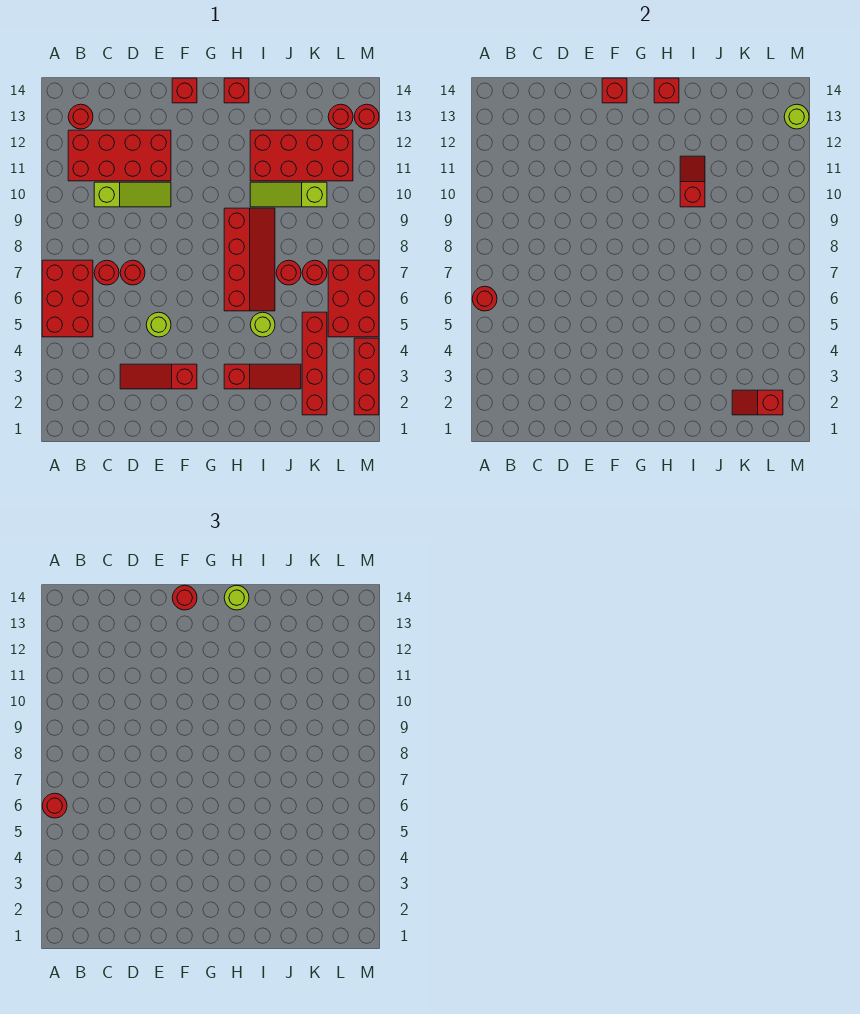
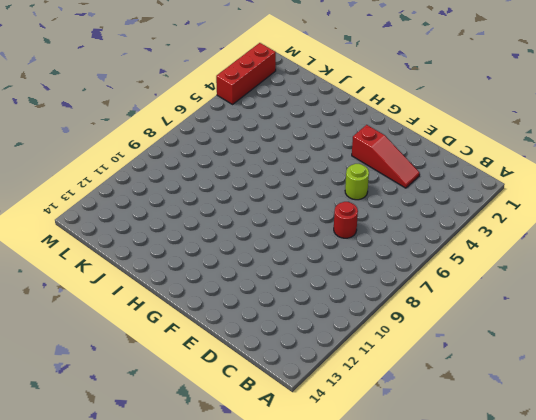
none -> red 2x3 brick [42,260,93,337]
none -> red 2x4 brick [68,130,171,181]
none -> red 1x1 round brick [68,104,93,129]
none -> red 1x1 round brick [94,260,119,285]

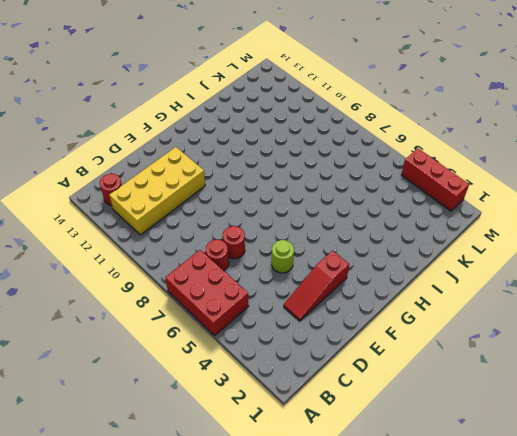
yellow 2x4 brick [109,147,205,235] -> red 2x4 brick [68,130,171,181]
none -> lime 1x3 slope [94,182,171,207]
none -> red 1x1 brick [172,78,197,103]
none -> red 1x3 slope [224,364,301,389]
none -> red 2x4 slope [224,208,275,311]

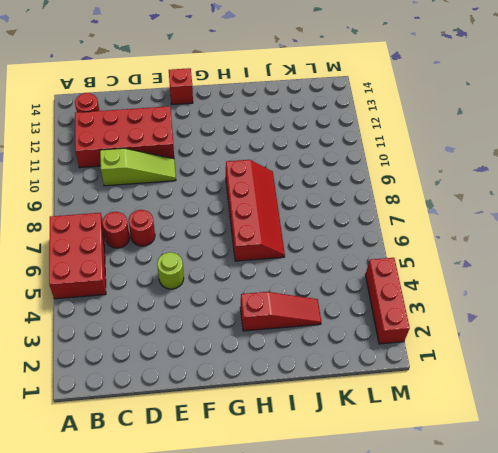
none -> red 1x3 slope [120,364,197,389]
none -> red 1x1 brick [224,78,249,103]
none -> lime 1x1 round brick [250,312,275,337]
none -> lime 1x3 slope [250,182,327,207]

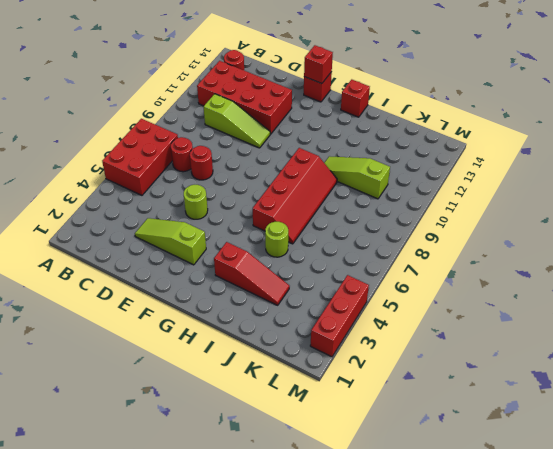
lime 1x3 slope [135,218,206,265] -> red 1x3 slope [120,364,197,389]
none -> red 2x4 brick [250,130,353,181]
none -> red 1x1 round brick [276,260,301,285]
none -> red 1x4 brick [302,312,327,415]
none -> red 1x1 round brick [302,260,327,285]

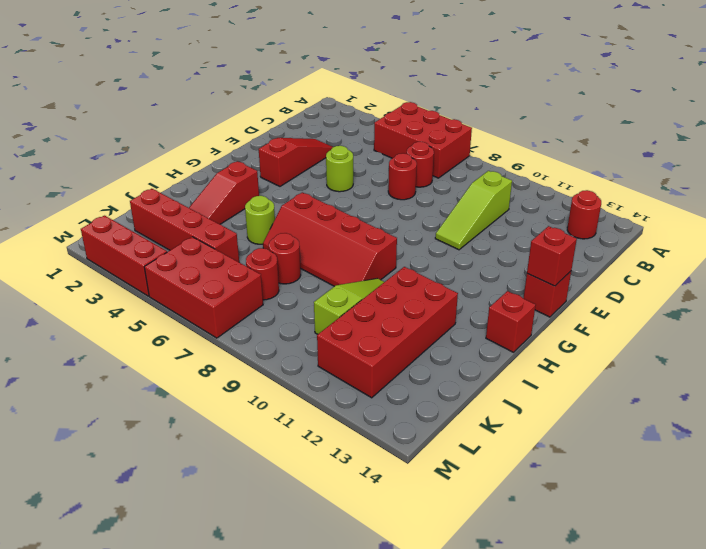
none -> red 2x4 brick [68,130,171,181]
none -> red 1x1 round brick [328,104,353,129]
none -> red 1x1 round brick [354,104,379,129]
none -> red 1x1 round brick [472,286,497,311]

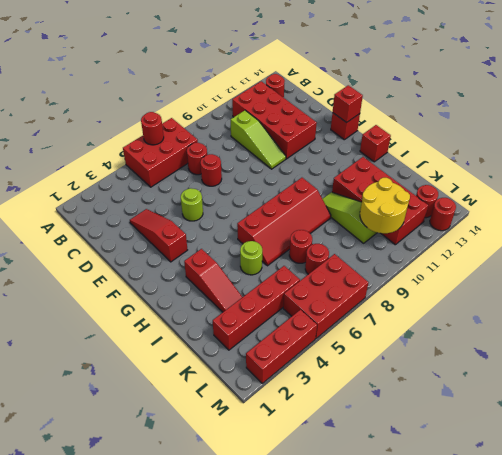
yellow 2x2 round brick [360,178,410,233] -> none
none -> red 1x1 brick [654,78,679,103]
none -> red 1x2 slope [680,156,705,207]
none -> red 1x2 slope [732,390,783,415]
none -> lime 1x1 round brick [784,104,809,129]

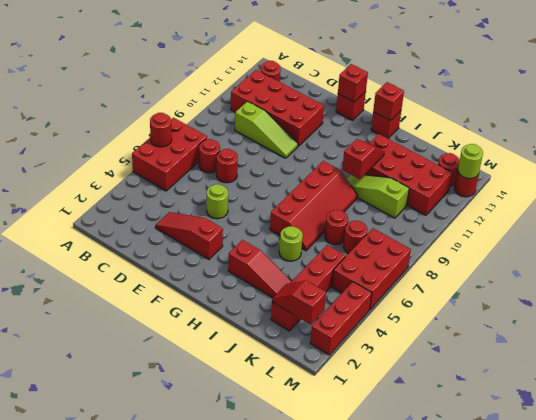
none -> red 1x1 round brick [42,793,67,818]
none -> red 1x1 round brick [172,585,197,610]
none -> lime 1x1 round brick [224,585,249,610]

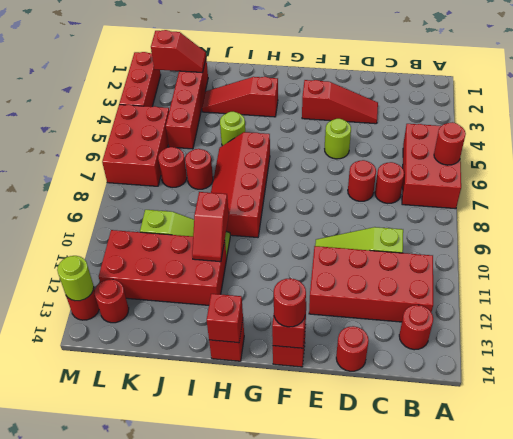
red 1x1 round brick [336,326,369,371] -> red 1x1 round brick moved to [42,793,67,818]
none -> lime 1x1 round brick [224,585,249,610]

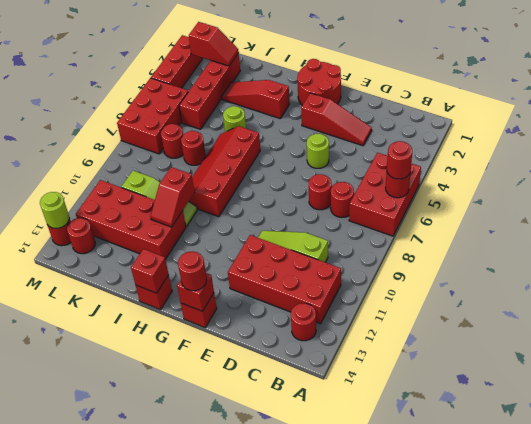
red 2x2 round brick [297,59,341,105] -> none
none -> lime 1x1 round brick [224,585,249,610]

